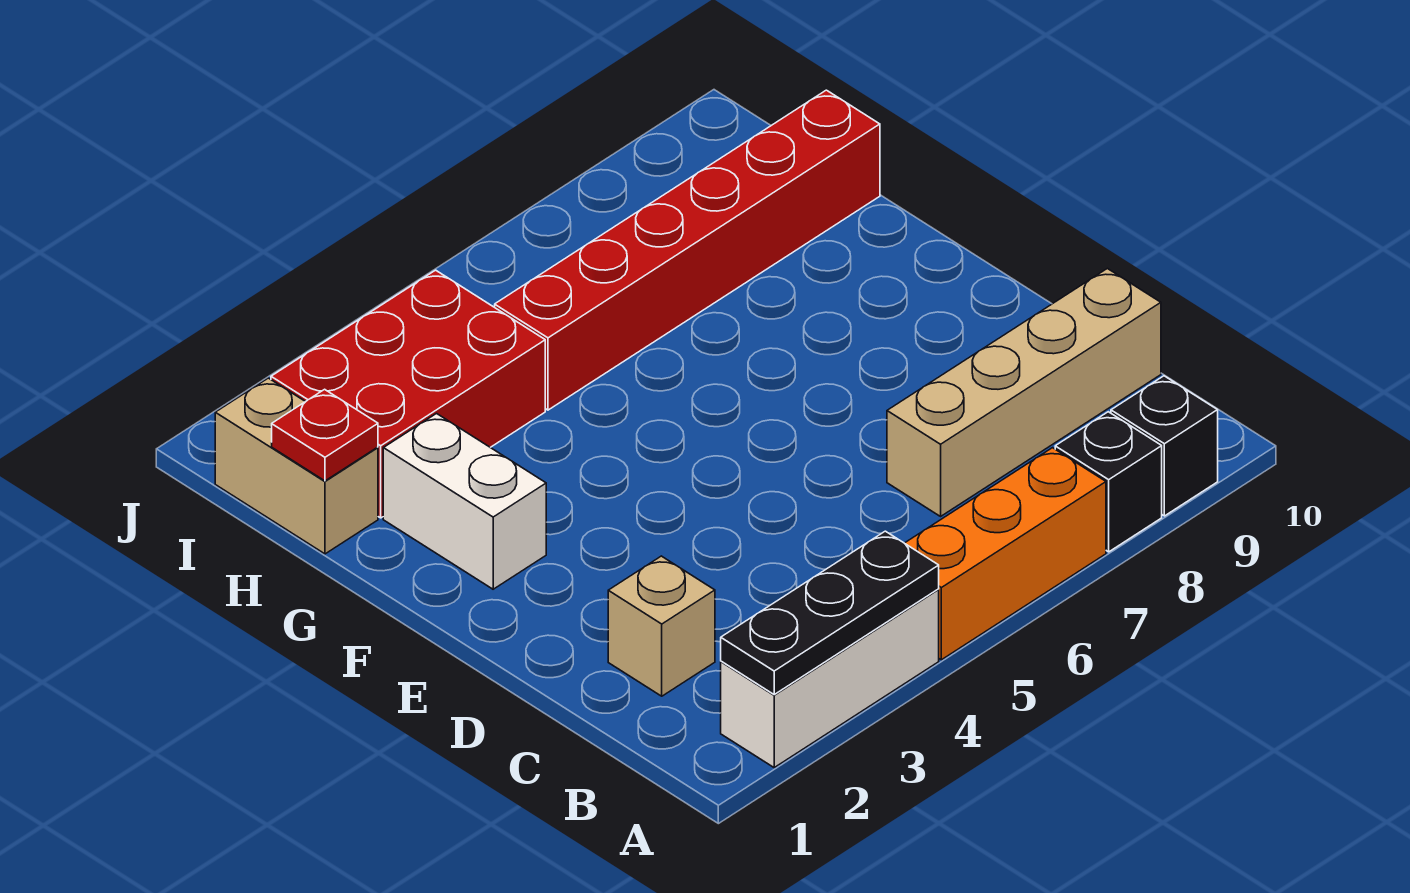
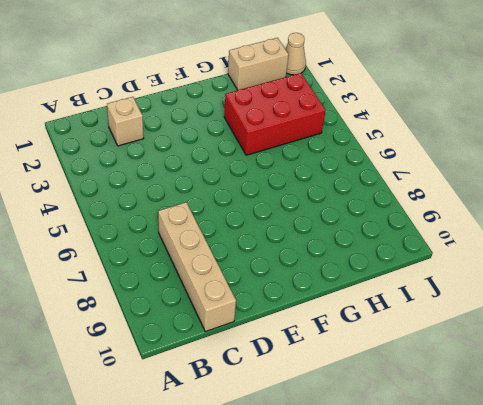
red 2x3 brick [224,73,326,155] -> red 2x3 brick turned to [271,270,545,518]
tan 1x1 cone [286,33,306,75] -> none
none -> white 1x3 brick [721,590,939,767]
none -> orange 1x3 brick [905,448,1106,660]
none -> black 1x1 brick [1055,412,1162,552]

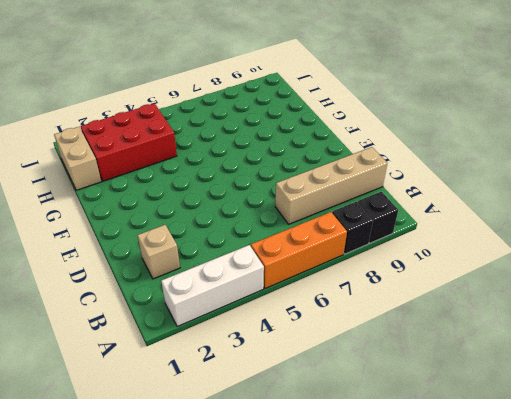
none -> white 1x2 brick [383,414,546,589]
none -> red 1x6 brick [495,90,880,410]
none -> black 1x3 plate [721,531,939,694]

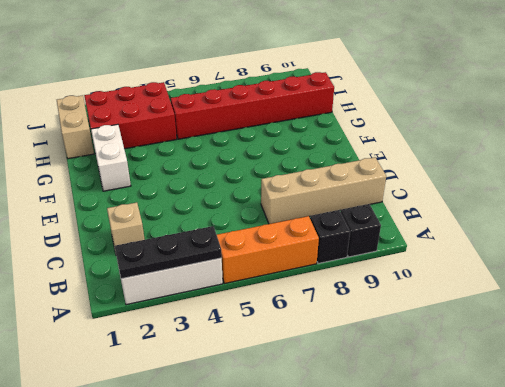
none -> red 1x1 plate [272,389,378,481]

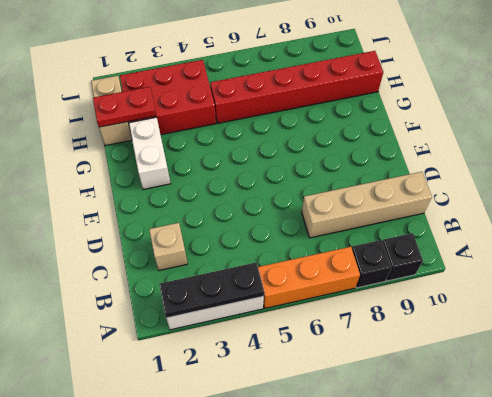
red 1x2 plate [93,87,156,127] -> red 1x1 plate [272,389,378,481]

